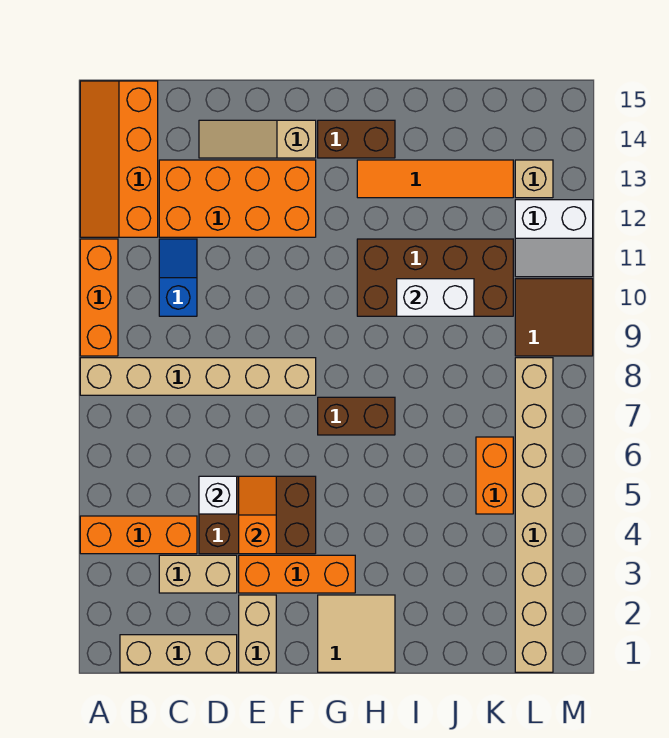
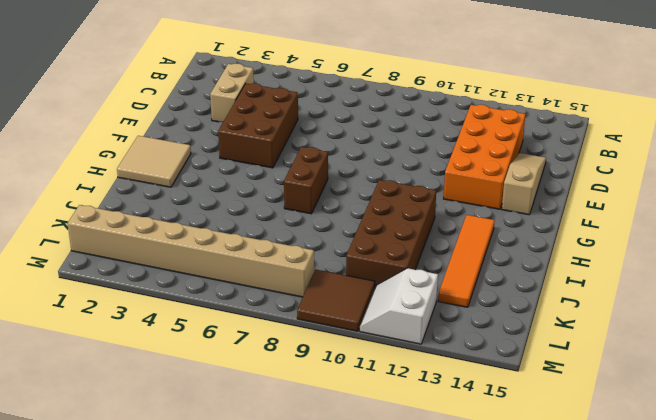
none -> orange 1x3 brick [80,516,197,554]
none -> tan 1x6 brick [80,358,316,395]
none -> orange 1x3 brick [80,239,118,356]

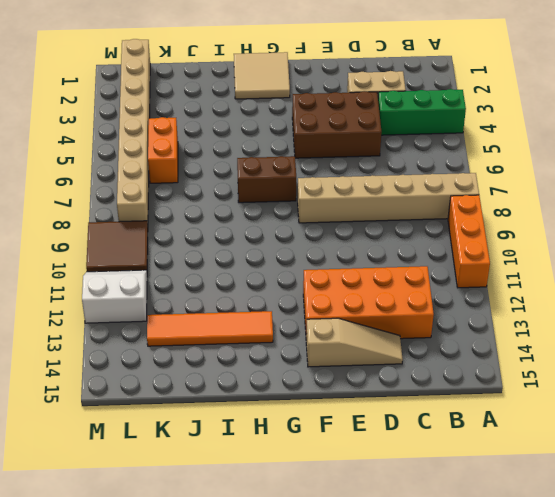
green 1x3 brick [378,89,466,135] -> orange 1x3 brick [80,516,197,554]
none -> orange 2x4 slope [80,81,158,237]
none -> tan 1x3 brick [120,635,237,672]
none -> blue 1x2 slope [159,239,197,316]

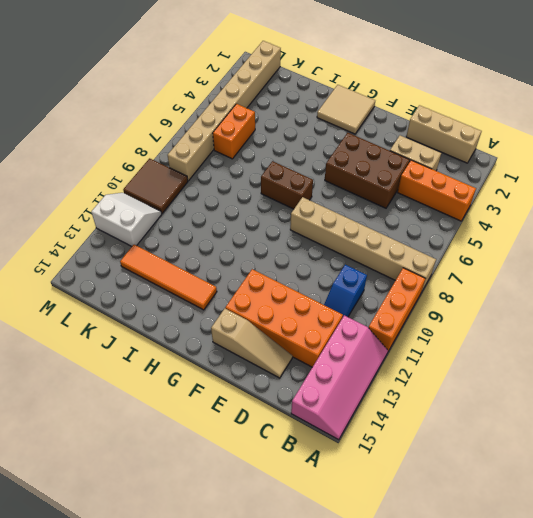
pink 2x4 slope [291,315,388,440] -> orange 2x4 slope [80,81,158,237]
none -> tan 1x2 brick [239,595,276,672]
none -> orange 1x3 brick [239,555,355,593]
none -> brown 1x2 brick [318,120,395,158]

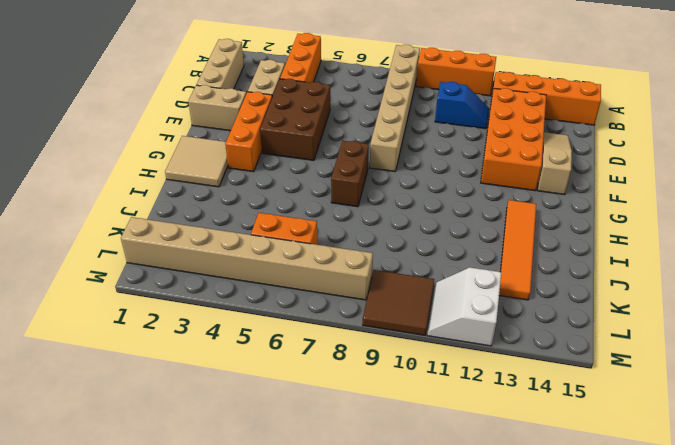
none -> brown 1x2 brick [318,120,395,158]
none -> brown 2x4 brick [357,239,513,316]
none -> tan 1x1 brick [515,160,553,198]

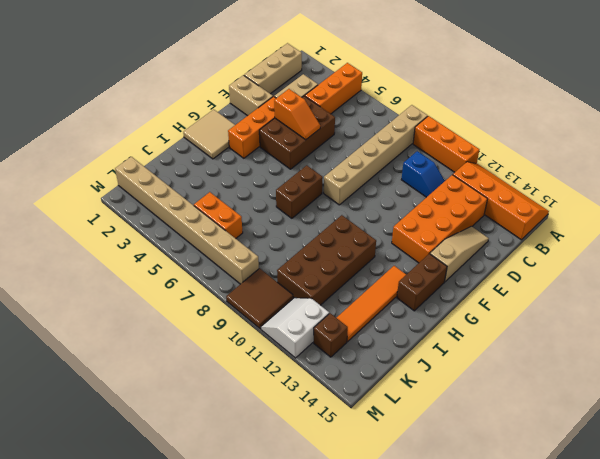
brown 1x1 brick [314,313,348,357] -> tan 1x1 brick [515,160,553,198]
none -> white 1x1 brick [199,476,237,514]
none -> white 1x2 brick [397,279,474,316]

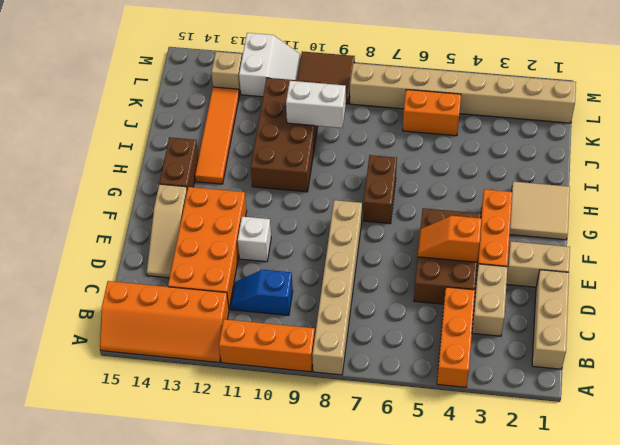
white 1x1 brick [238,217,271,262] -> white 1x1 brick moved to [199,476,237,514]
white 1x2 brick [286,81,346,128] -> white 1x2 brick turned to [397,279,474,316]

